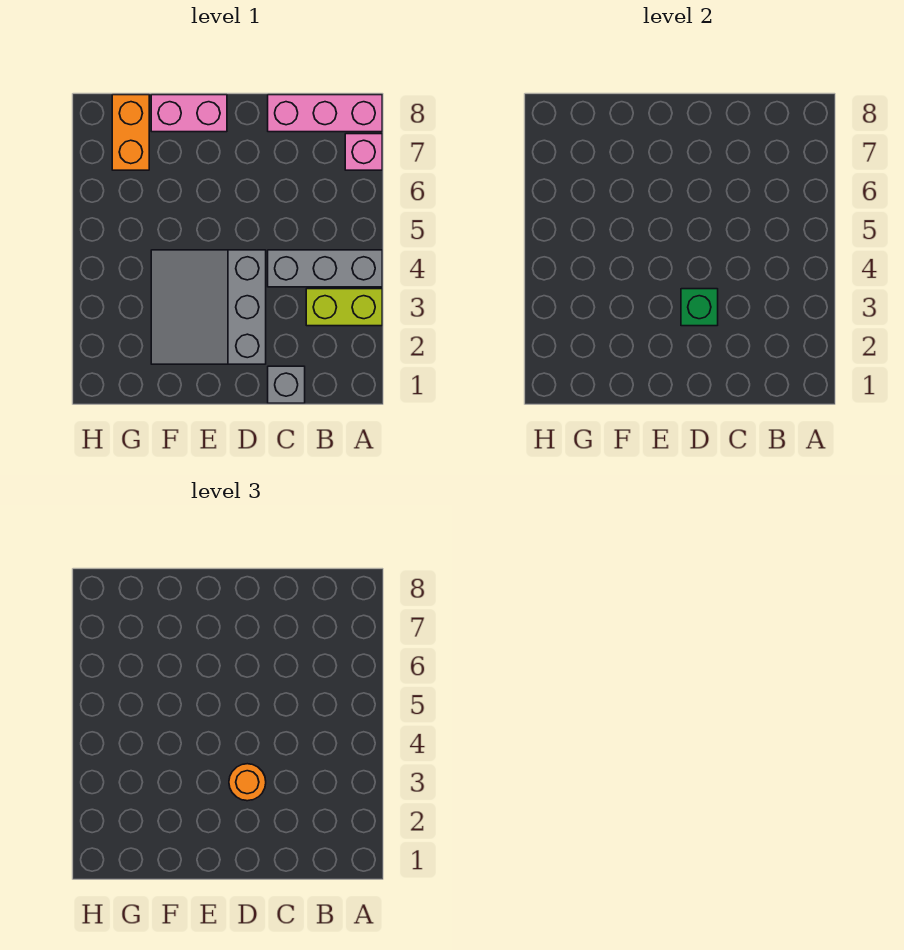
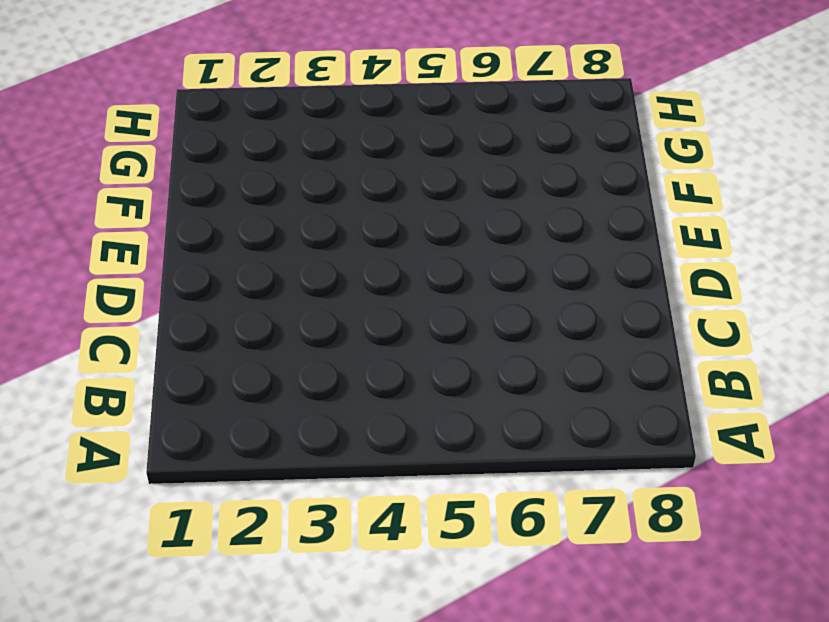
none -> lime 1x2 brick [306,289,382,326]
none -> grey 1x3 brick [268,250,382,287]

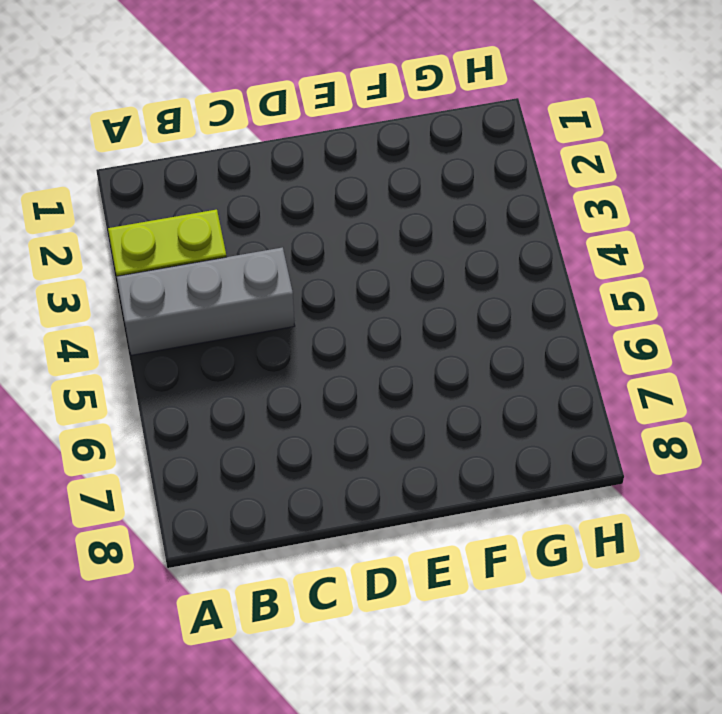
none -> pink 1x1 brick [345,134,382,170]
none -> pink 1x3 brick [268,95,382,132]

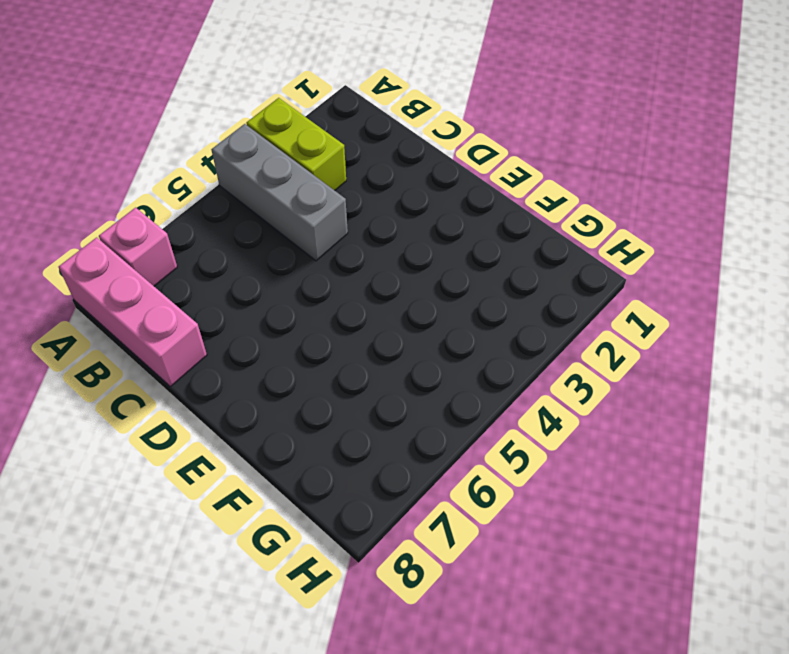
none -> grey 1x1 brick [268,366,305,403]
none -> grey 3x3 slope [151,250,266,364]

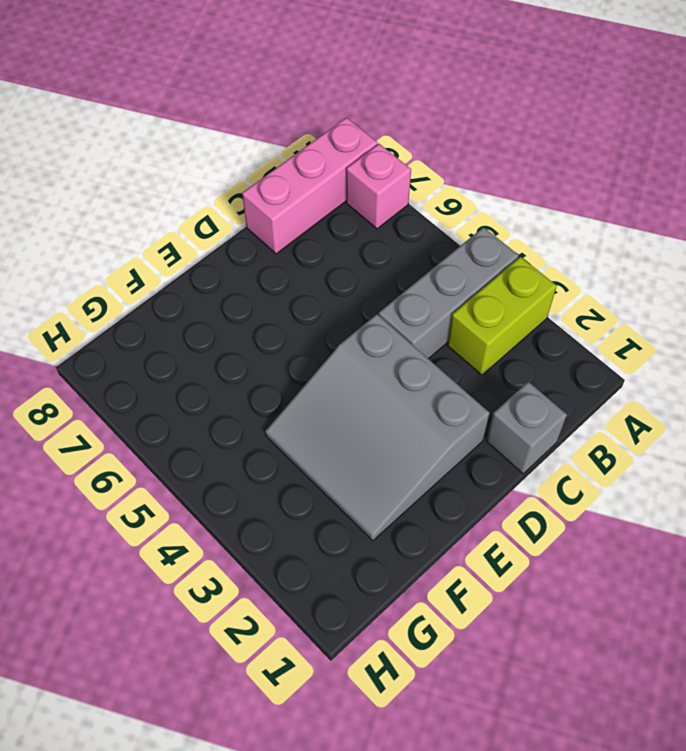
none -> pink 1x2 brick [151,95,227,132]
none -> orange 1x2 brick [112,95,149,170]

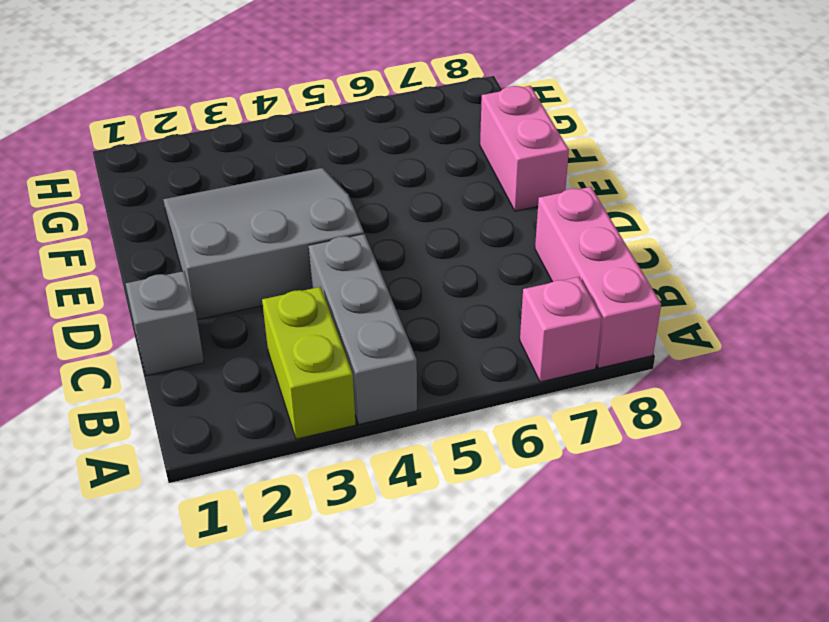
none -> orange 1x2 brick [112,95,149,170]
none -> green 1x1 brick [681,289,718,326]

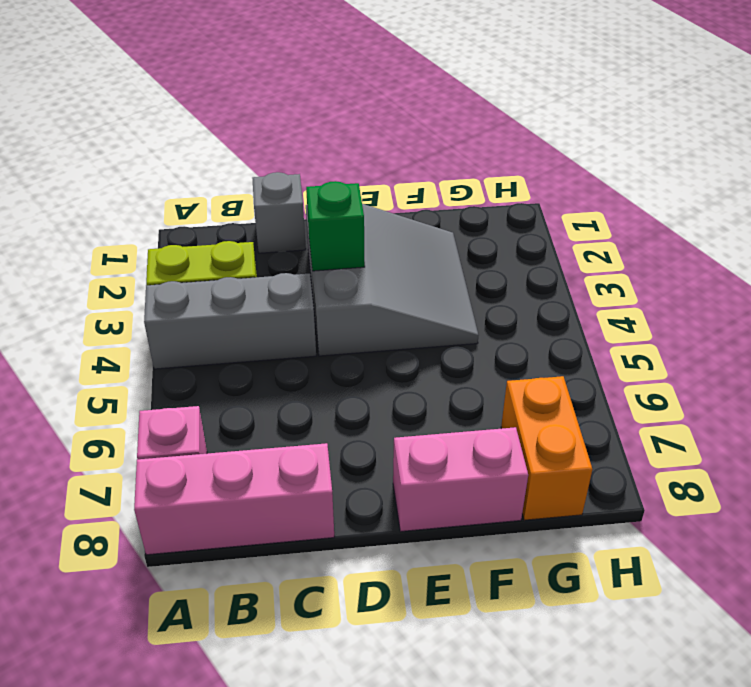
none -> orange 1x1 round brick [229,764,266,801]

